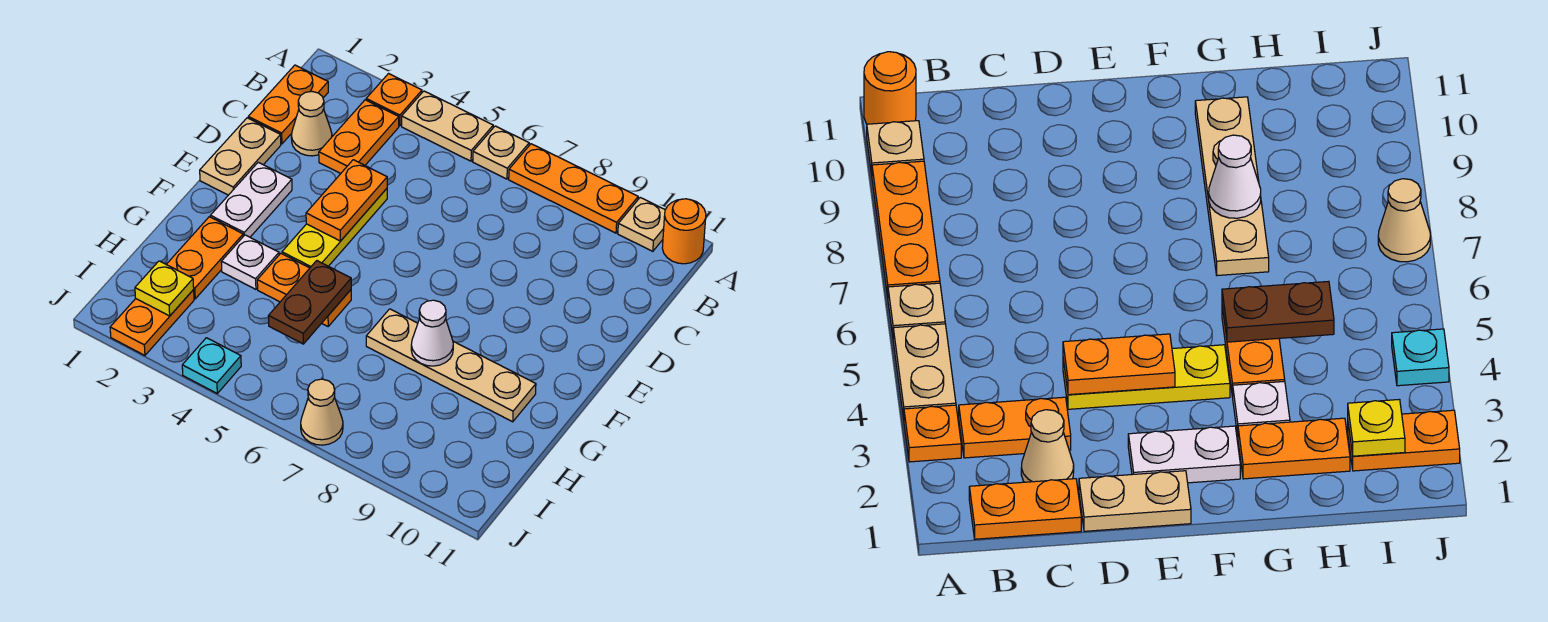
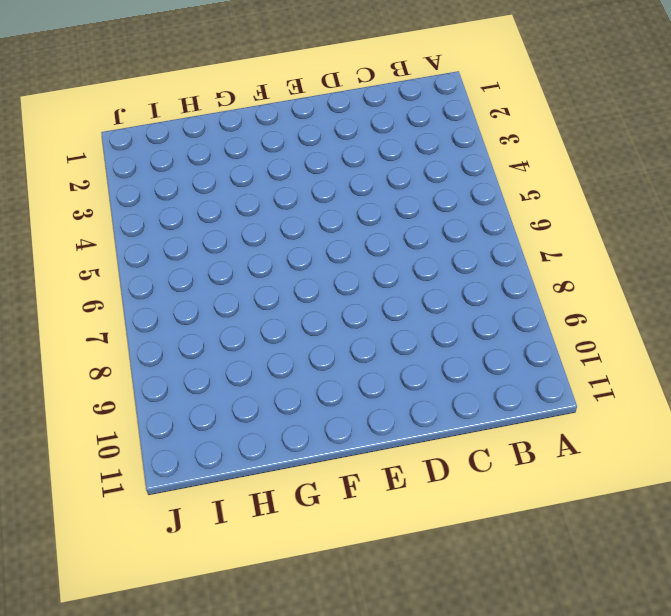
none -> orange 1x1 plate [366,74,422,126]
none -> tan 1x2 plate [402,91,493,161]
none -> tan 1x1 plate [473,126,529,179]

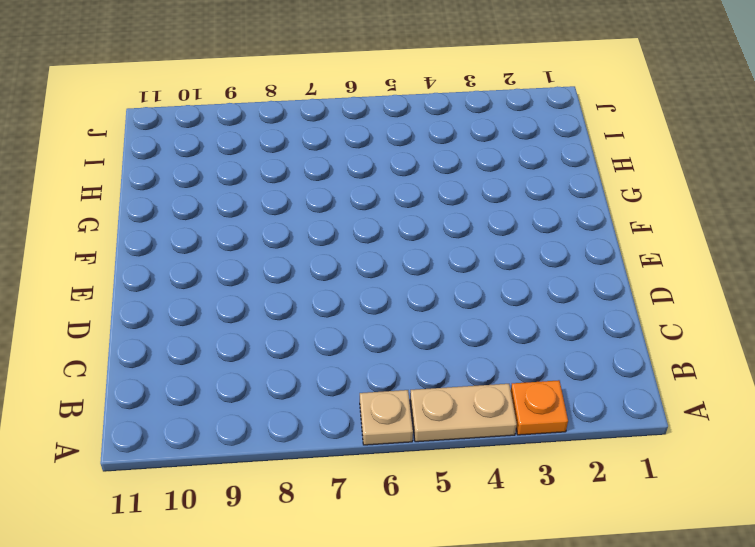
none -> orange 1x3 plate [509,144,638,233]
none -> tan 1x1 plate [618,198,665,251]
none -> orange 1x1 round brick [662,199,706,264]

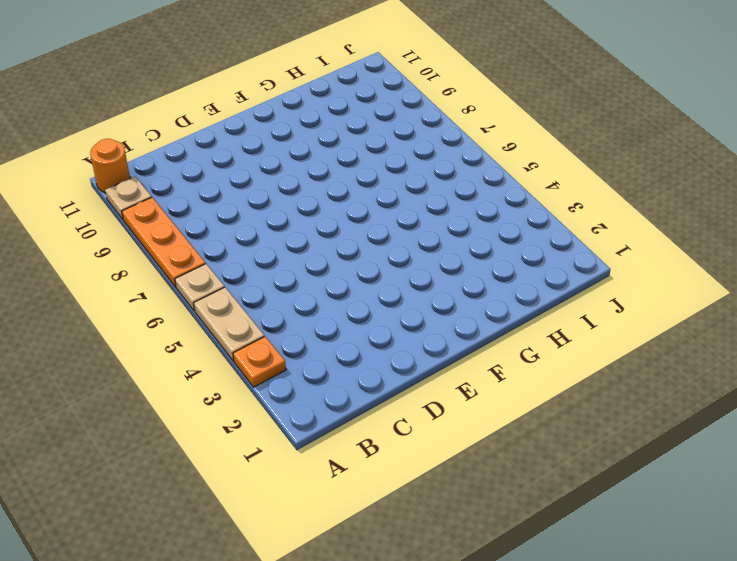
none -> orange 1x2 plate [248,65,328,144]
none -> orange 1x2 plate [319,100,399,174]
none -> tan 1x1 cone [291,92,332,156]

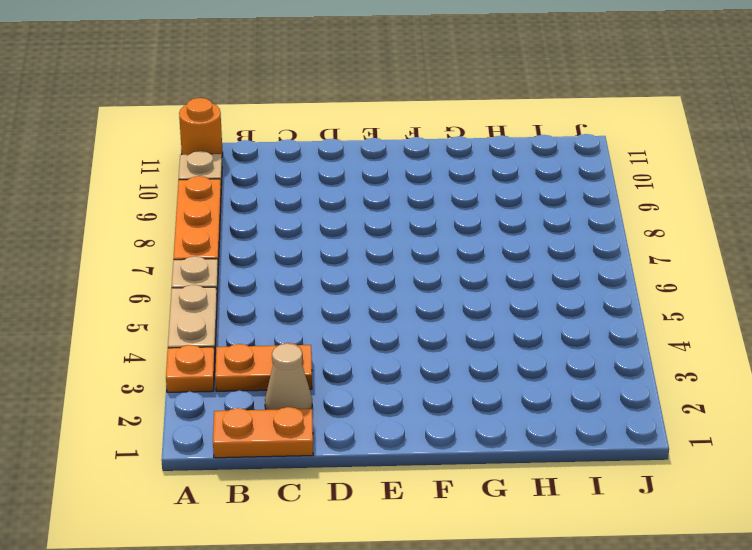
none -> tan 1x2 plate [200,118,281,195]
none -> yellow 1x3 plate [282,189,387,268]
none -> white 1x2 plate [210,162,292,237]

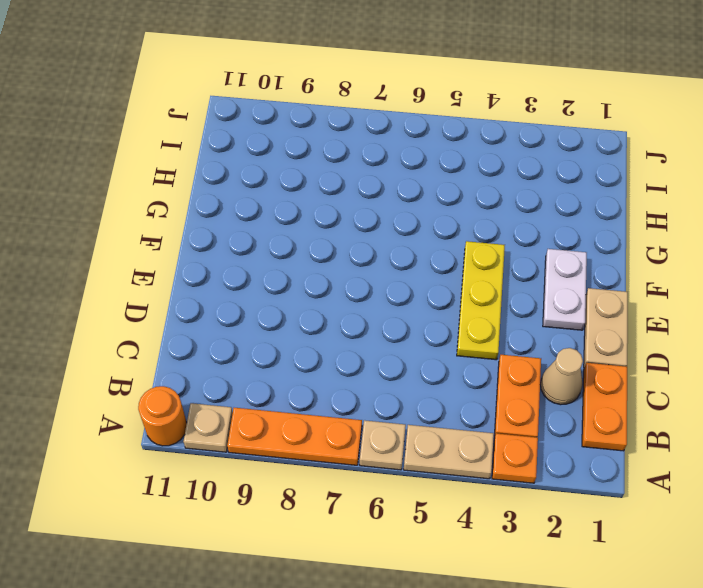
none -> orange 1x2 plate [166,217,243,299]
none -> white 1x1 plate [221,235,279,289]
none -> orange 1x2 plate [257,253,351,326]

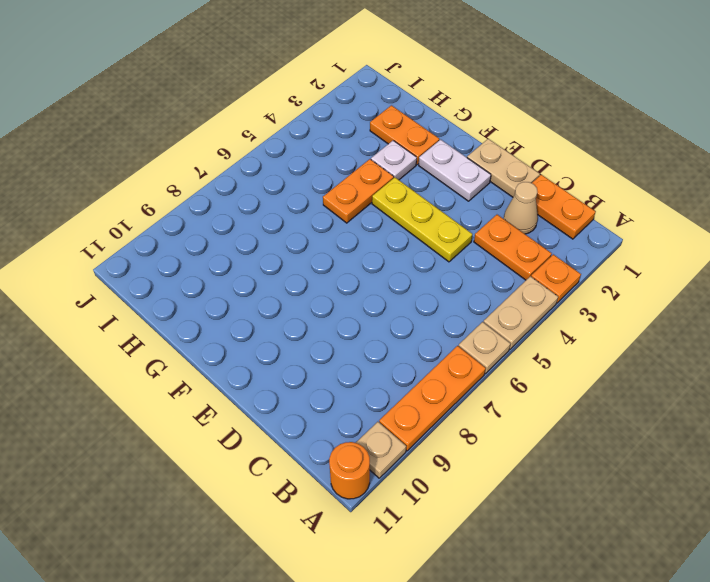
none -> tan 1x4 plate [366,309,536,422]
none -> orange 1x2 plate [110,290,194,355]
none -> cyan 1x1 plate [182,338,241,393]

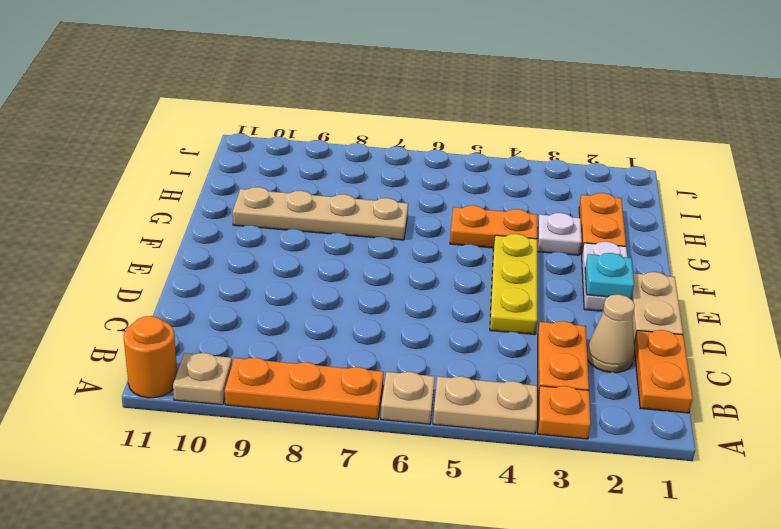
cyan 1x1 plate [585,253,634,299] -> cyan 1x1 plate moved to [182,338,241,393]
none -> orange 1x2 plate [110,290,194,355]
none -> tan 1x1 cone [301,379,343,445]
none -> orange 1x2 plate [306,160,387,241]

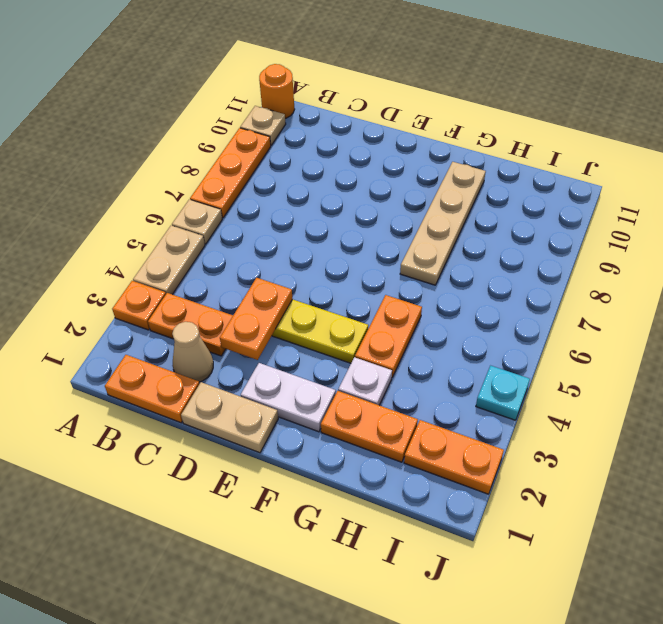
orange 1x2 plate [220,278,293,360] -> orange 1x2 plate turned to [306,160,387,241]
none -> tan 1x1 cone [301,379,343,445]
none -> brown 1x2 plate [269,261,351,344]
none -> white 1x1 cone [411,300,453,366]

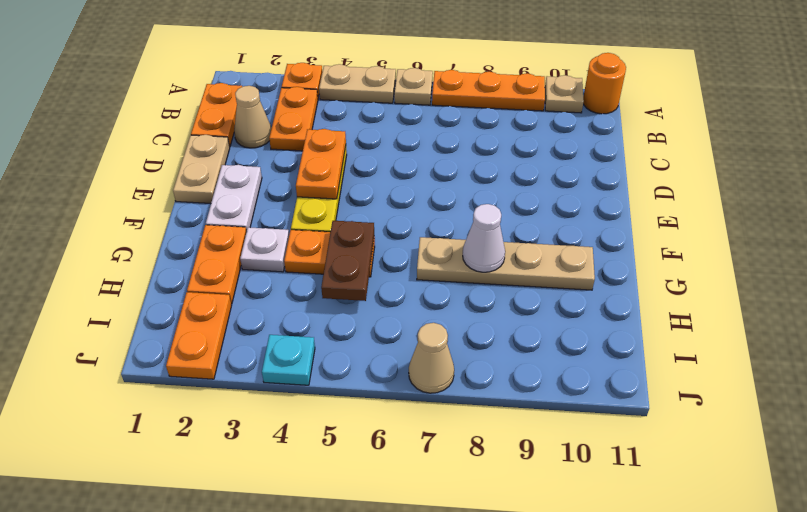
none -> yellow 1x1 plate [135,261,194,316]

